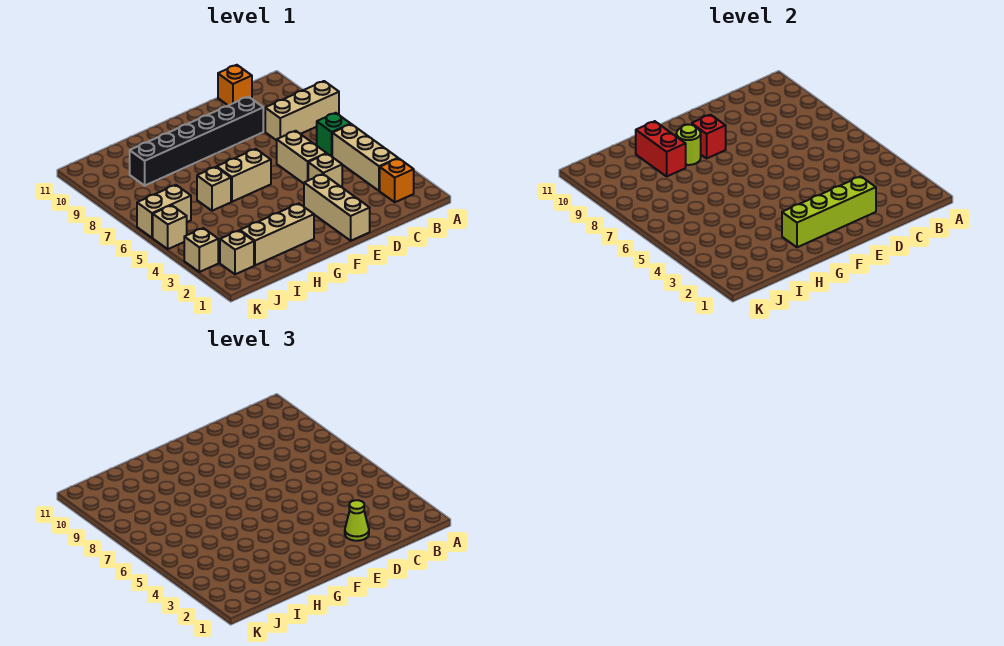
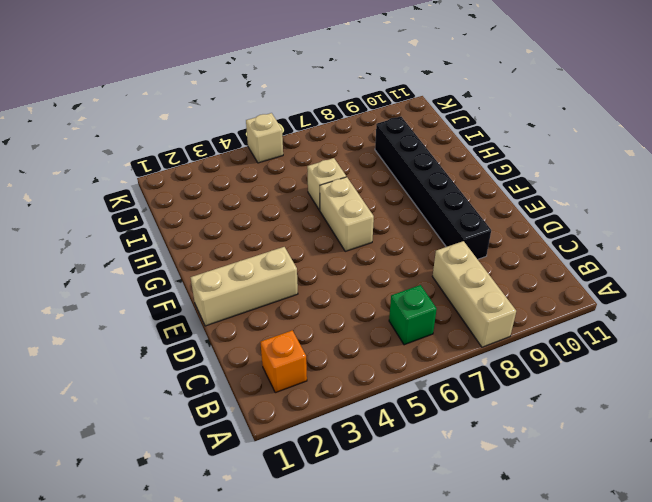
none -> tan 1x3 brick [332,124,398,191]
none -> orange 1x1 brick [218,65,252,105]
none -> tan 1x1 brick [308,154,342,187]

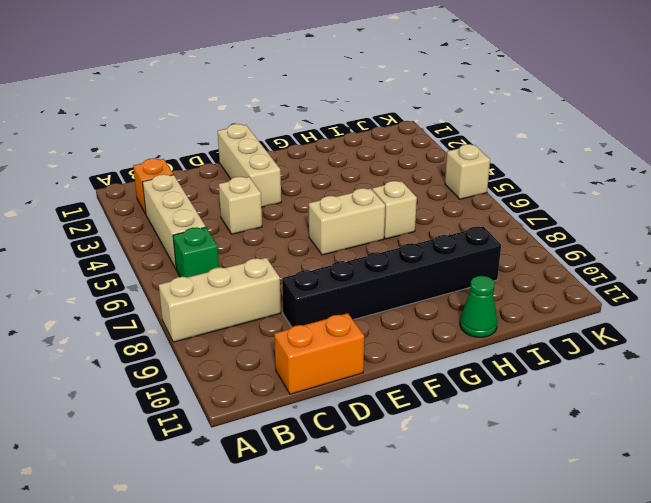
orange 1x2 brick [274,313,364,394] -> orange 1x1 brick [218,65,252,105]
green 1x1 cone [460,276,497,337] -> none
none -> tan 1x2 brick [277,131,327,183]
none -> tan 1x3 brick [240,204,314,265]
none -> tan 1x1 brick [220,231,254,274]

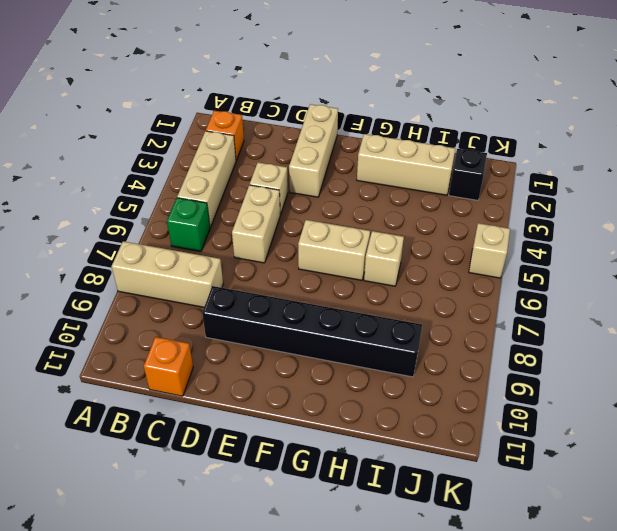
black 1x1 brick [449,149,487,200] -> tan 1x1 brick [220,231,254,274]
none -> tan 1x2 brick [137,185,191,238]
none -> tan 1x1 brick [184,228,218,272]
none -> lime 1x4 brick [782,176,876,247]

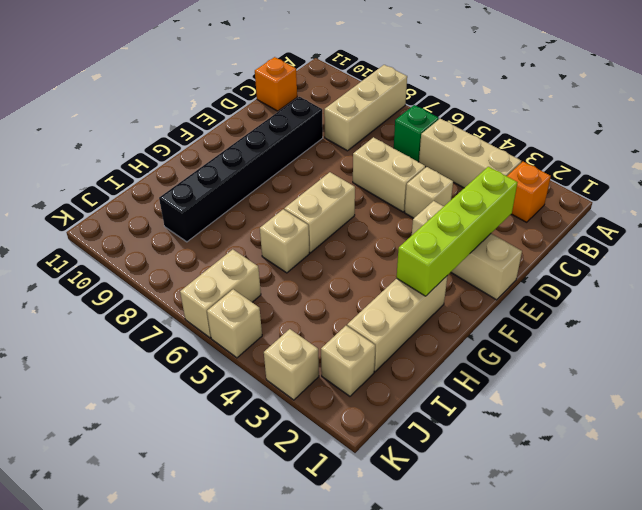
none -> red 1x1 brick [692,115,726,158]
none -> lime 1x1 round brick [676,125,701,165]
none -> red 1x2 brick [636,121,686,176]

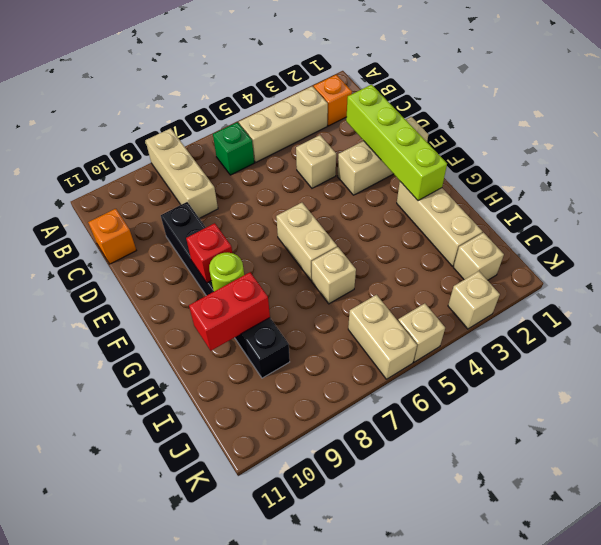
none -> tan 1x2 brick [277,131,327,183]
none -> lime 1x1 cone [345,500,369,541]

